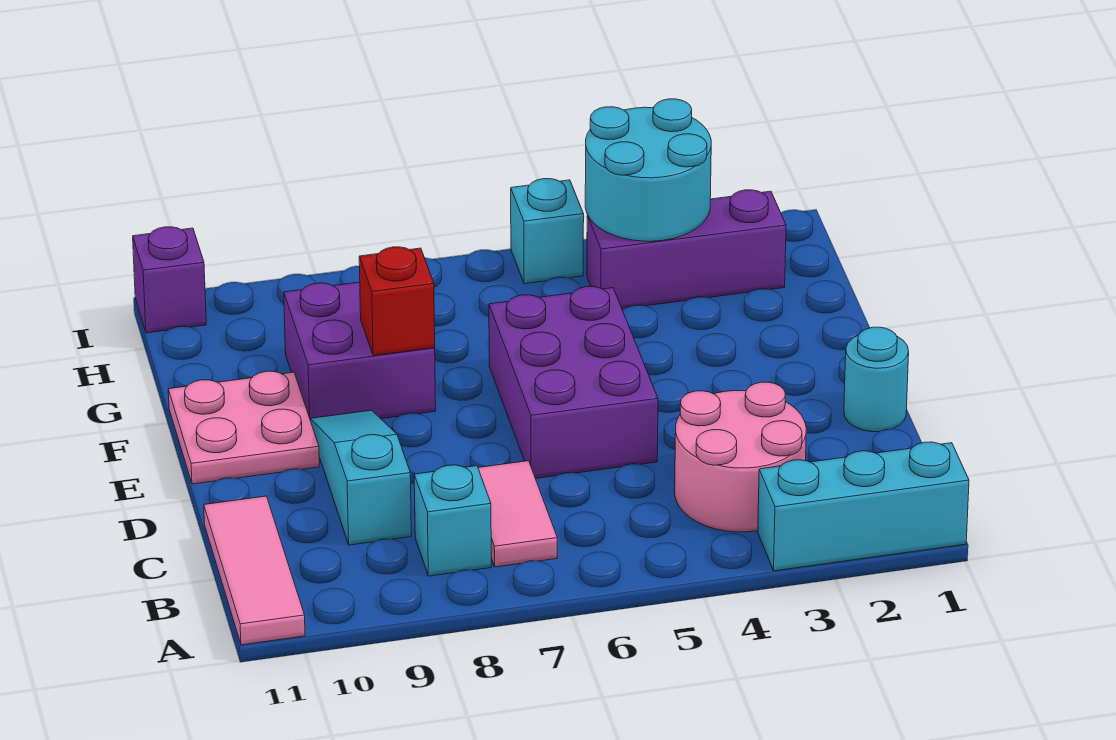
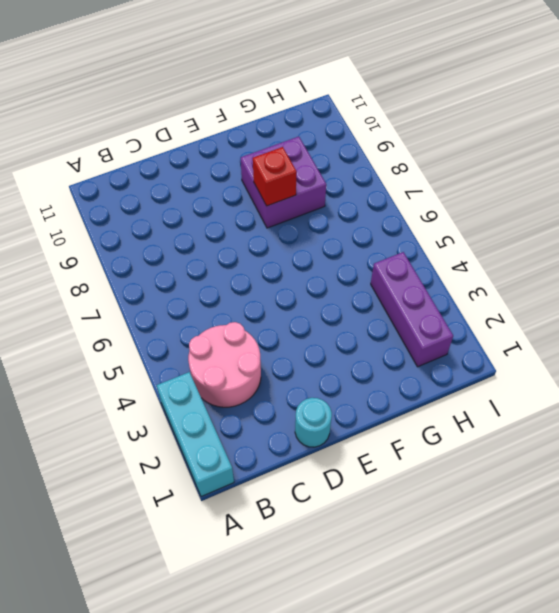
none -> pink 1x3 tile [204,496,305,645]
none -> pink 1x2 tile [478,461,557,567]
none -> cyan 1x1 brick [414,465,491,576]

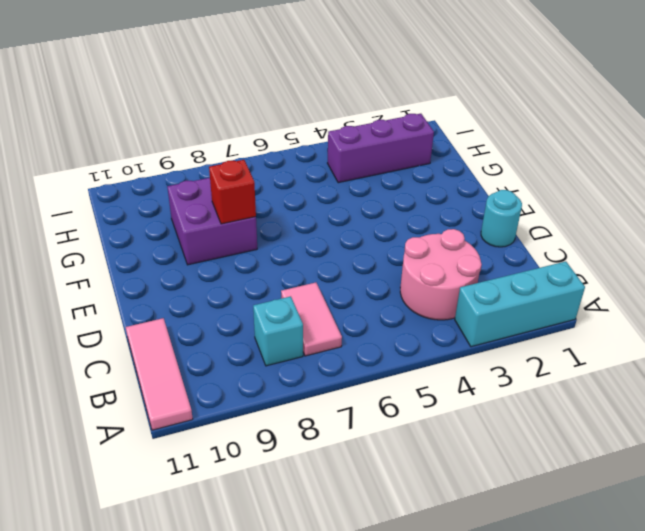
none -> cyan 1x3 slope [310,410,411,545]
none -> purple 2x3 brick [489,287,658,479]
none -> pink 2x2 plate [168,371,319,484]

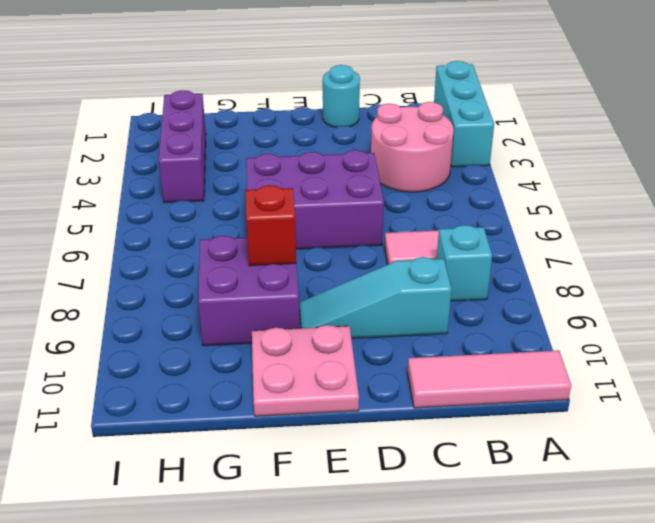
none -> cyan 1x1 brick [511,179,584,284]
none -> purple 1x1 brick [133,227,206,333]
none -> cyan 2x2 round brick [585,99,711,241]

